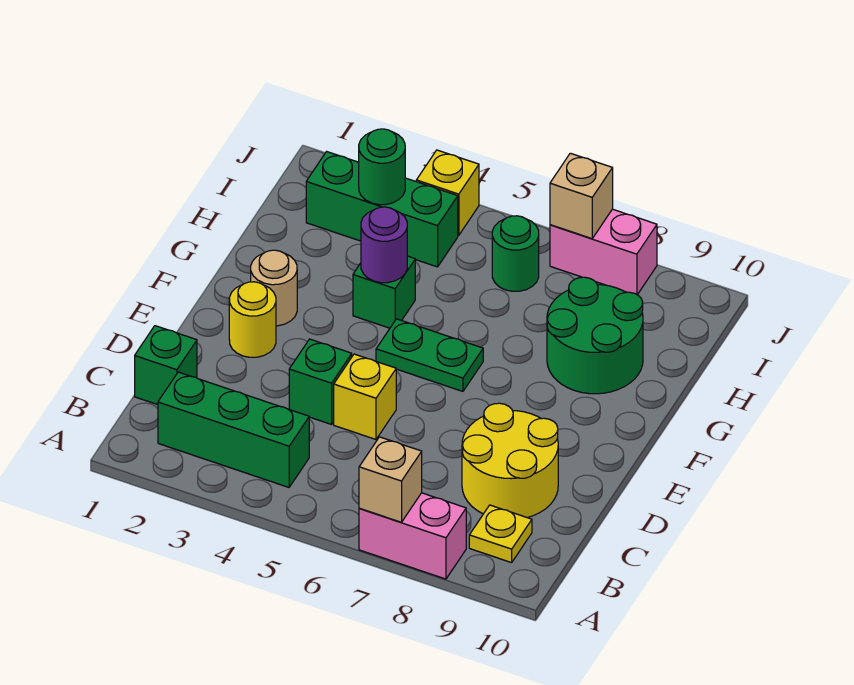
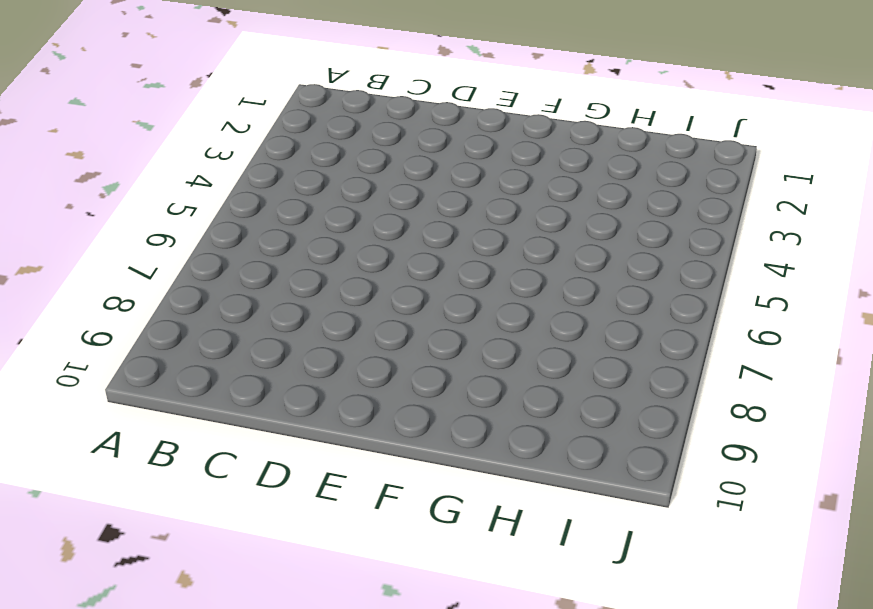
none -> pink 1x2 brick [359,493,466,579]
none -> green 1x3 brick [158,372,309,487]
none -> yellow 1x1 plate [469,505,532,563]

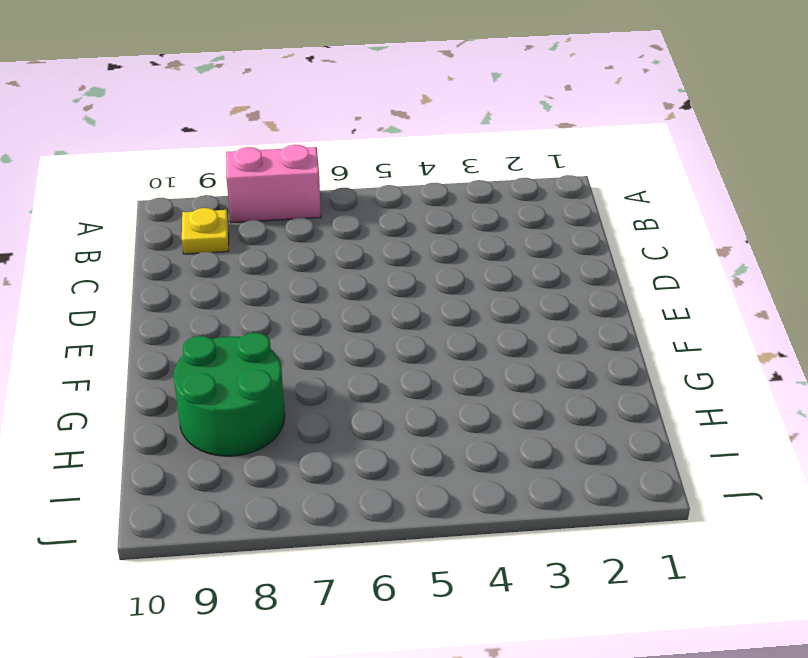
none -> green 1x3 brick [158,372,309,487]
none -> green 1x1 brick [135,326,197,405]
none -> yellow 2x2 round brick [462,403,558,518]

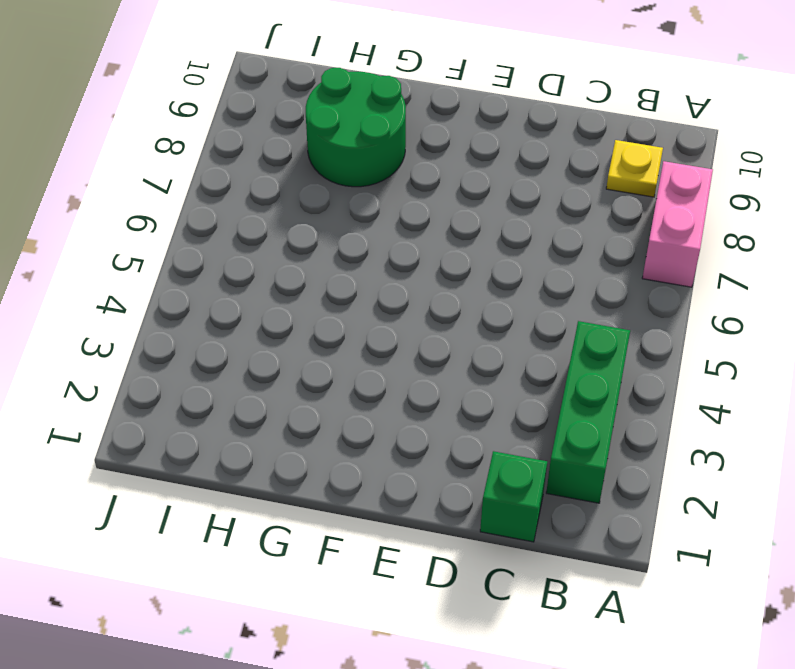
none -> yellow 2x2 round brick [462,403,558,518]
none -> green 1x1 brick [289,339,352,424]
none -> yellow 1x1 brick [334,354,396,439]

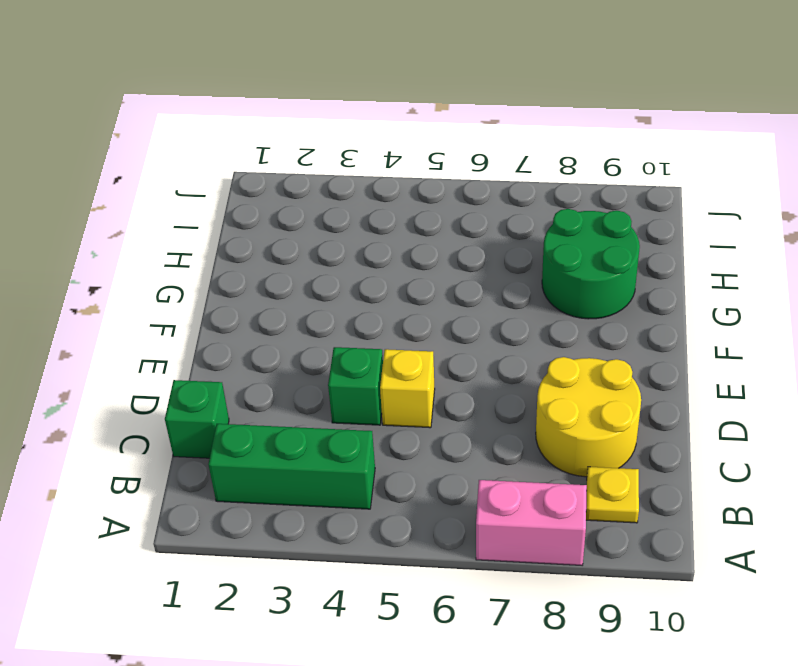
none -> yellow 1x1 round brick [229,282,276,357]
none -> tan 1x1 round brick [251,250,297,326]
none -> green 1x2 plate [376,319,483,391]

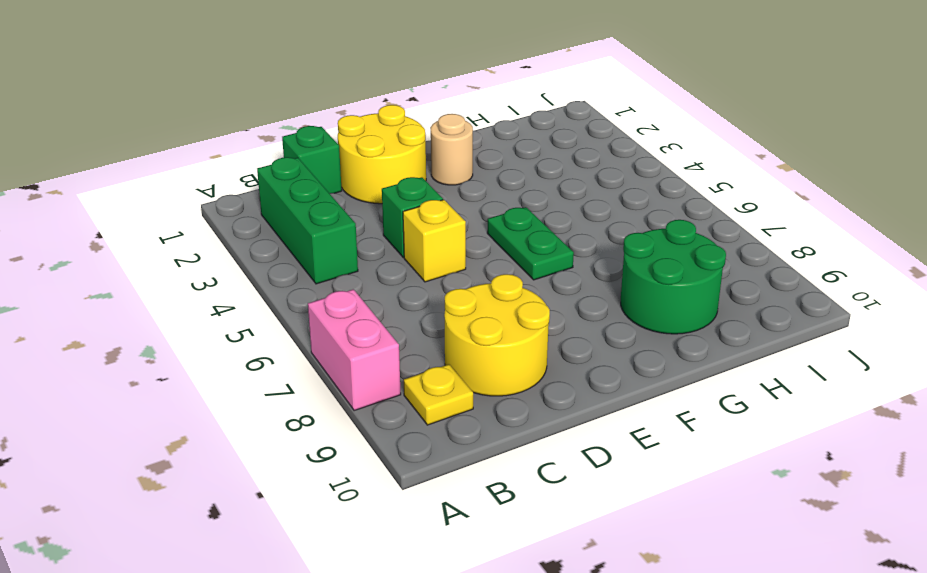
yellow 2x2 round brick [338,105,426,204] -> yellow 1x1 round brick [229,282,276,357]
none -> green 1x1 brick [353,256,415,328]
none -> green 1x3 brick [306,152,458,267]
none -> green 1x1 round brick [492,216,539,291]

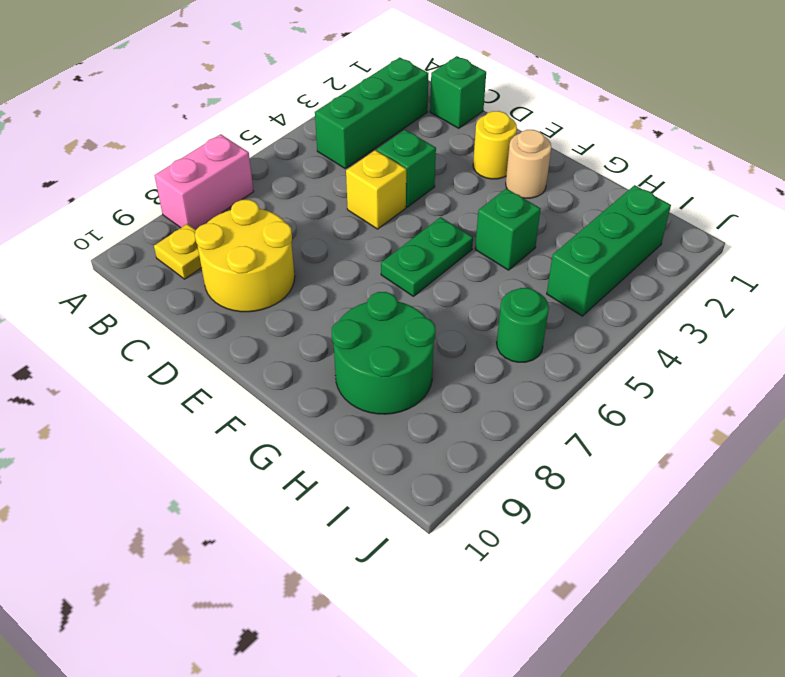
none -> yellow 1x1 brick [416,150,479,235]
none -> pink 1x2 brick [550,209,657,295]
none -> tan 1x1 brick [359,437,422,522]

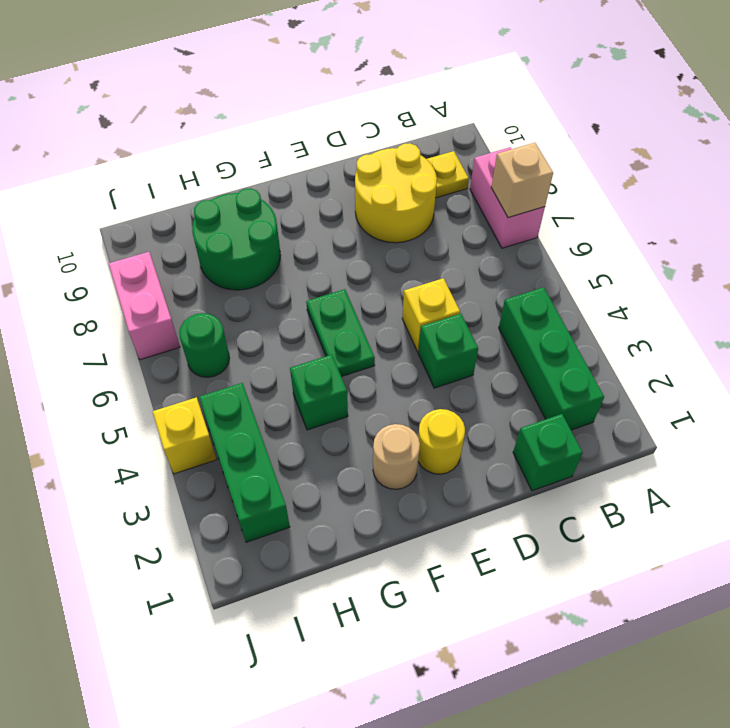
none -> purple 1x1 round brick [361,207,407,283]
none -> green 1x1 round brick [359,129,405,205]
none -> tan 1x1 brick [550,153,613,239]

